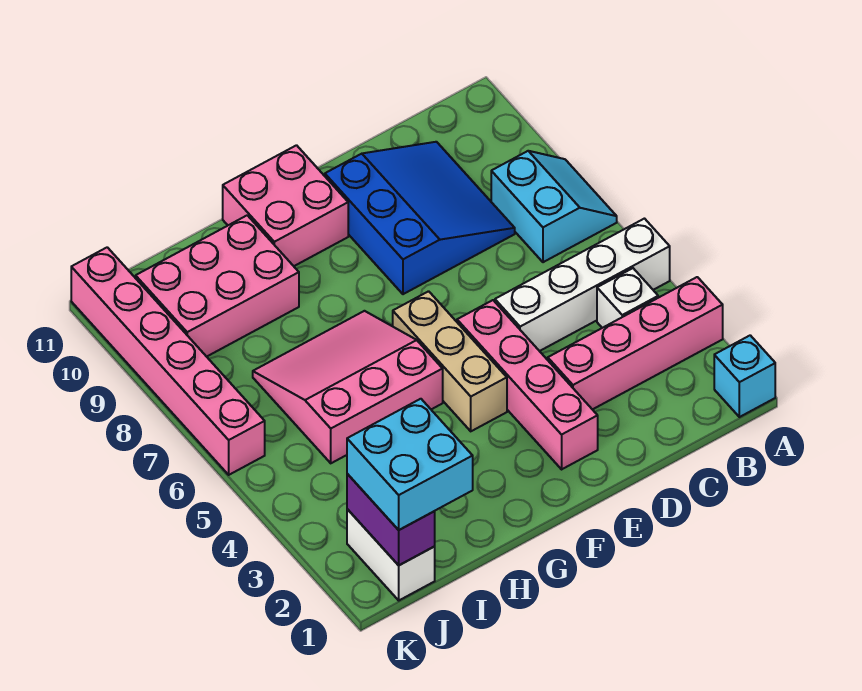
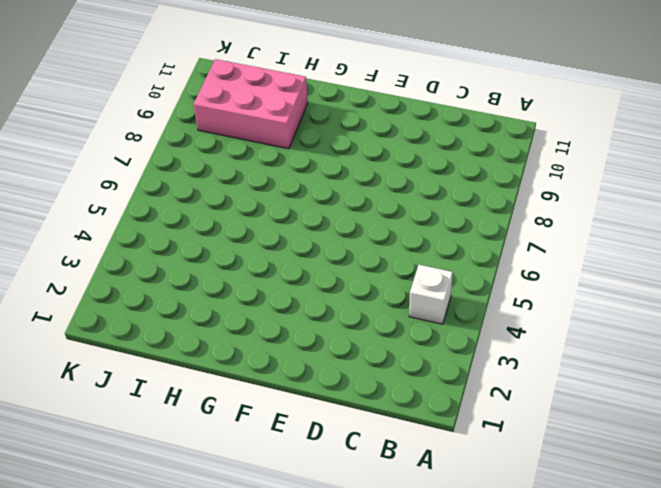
none -> cyan 1x1 brick [714,335,775,417]
none -> pink 1x4 brick [548,277,723,410]
none -> white 1x4 brick [495,219,670,351]

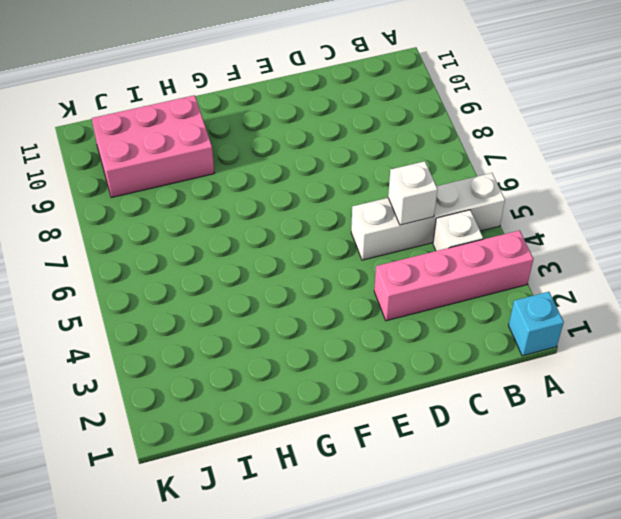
white 1x1 brick [388,161,438,225] -> none
none -> cyan 2x2 slope [491,151,617,262]
none -> blue 3x3 slope [325,142,515,294]
none -> pink 1x4 brick [457,300,598,469]

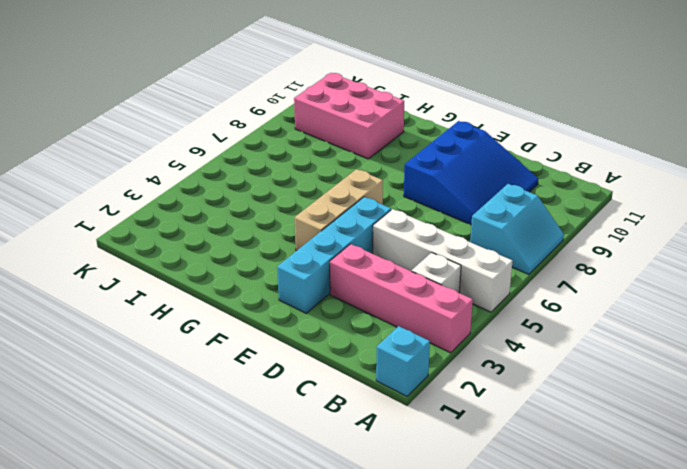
cyan 1x4 brick [277,197,391,313] -> pink 1x4 brick [457,300,598,469]
none -> pink 2x2 brick [223,145,348,266]
none -> pink 3x3 slope [253,311,443,463]
none -> white 1x2 brick [347,509,435,600]

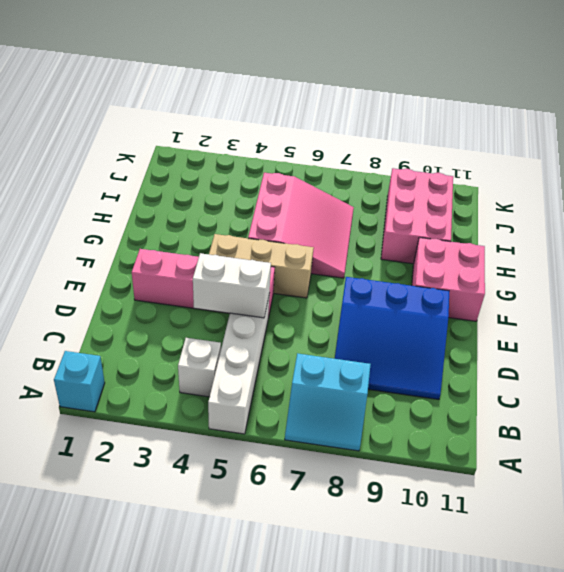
white 1x2 brick [193,253,271,318] -> white 1x2 brick moved to [347,509,435,600]
none -> pink 1x4 brick [548,277,723,410]
none -> pink 1x6 brick [71,247,265,475]
none -> purple 1x2 brick [347,474,435,565]

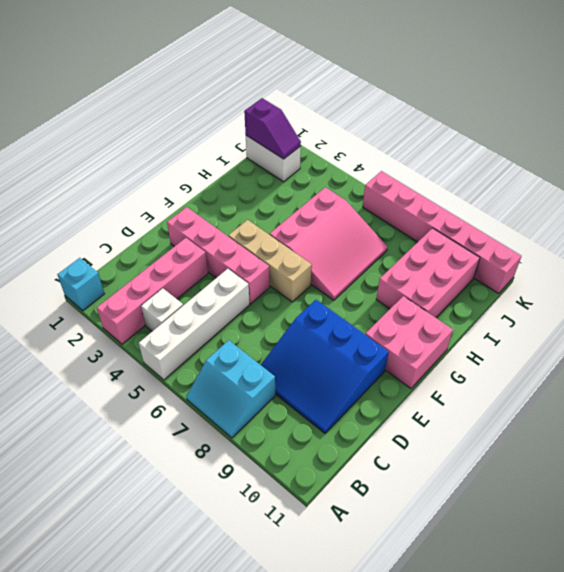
purple 1x2 slope [244,98,301,159] -> purple 1x2 brick [347,474,435,565]
none -> cyan 2x2 brick [347,399,473,530]

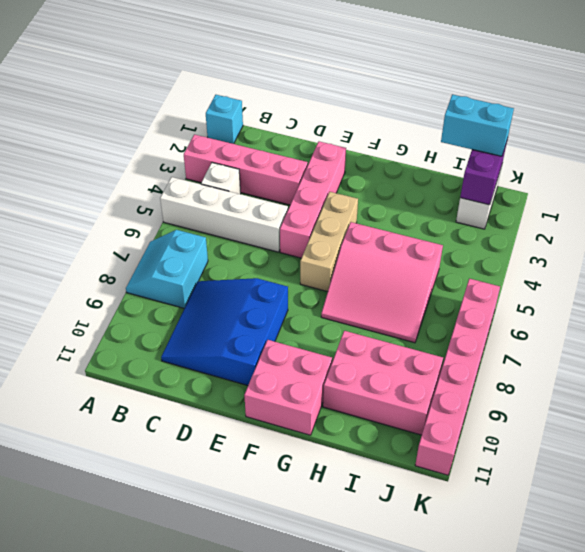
cyan 1x2 brick [441,94,514,156] -> cyan 2x2 brick [347,399,473,530]

